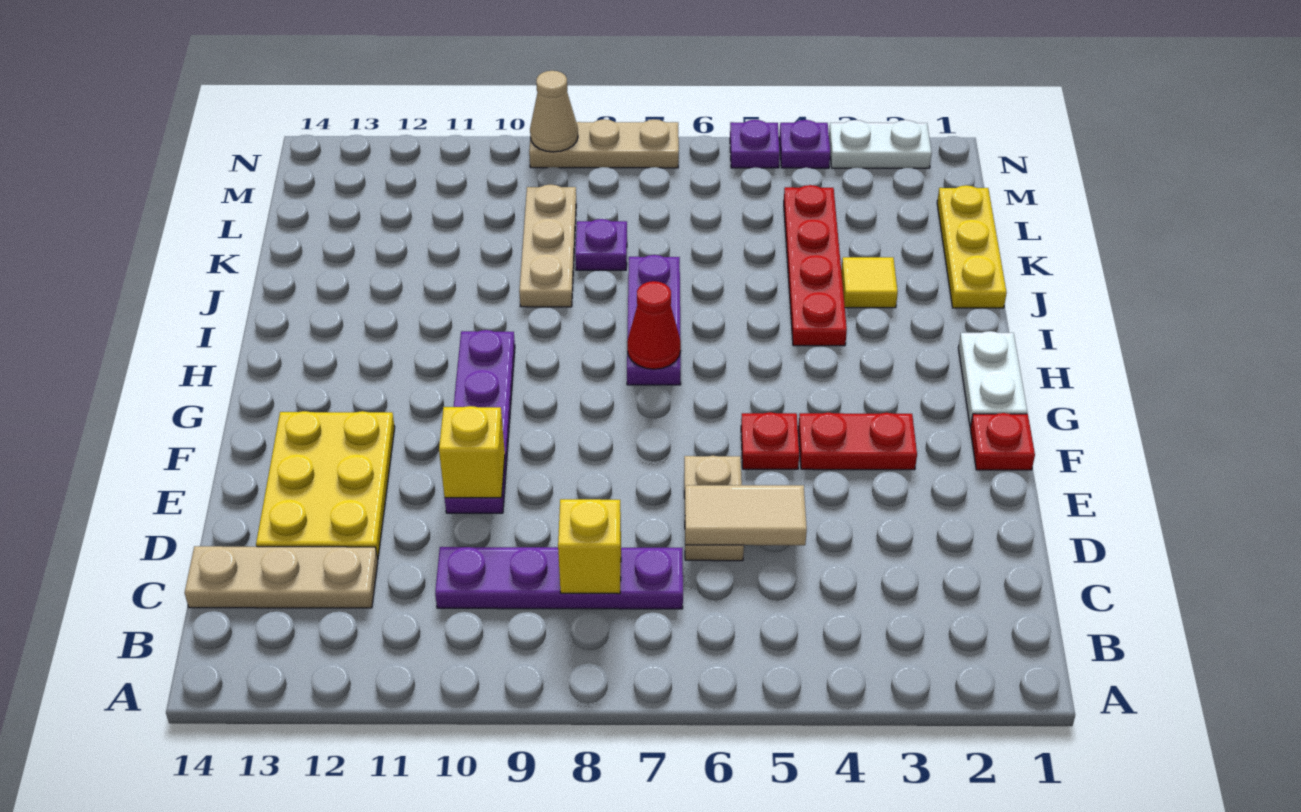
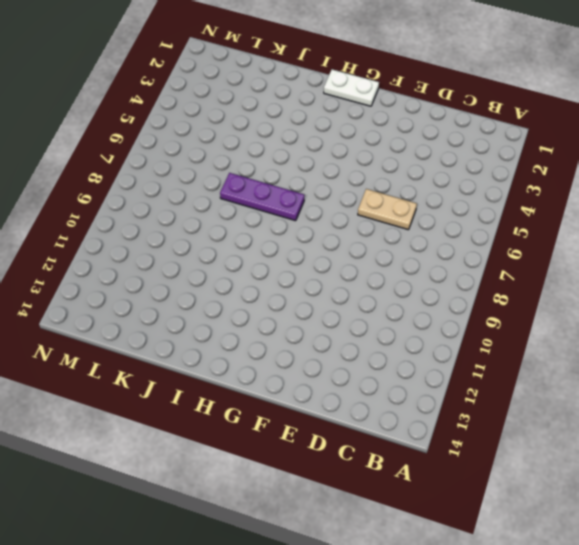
none -> purple 1x4 plate [435,547,683,609]
none -> tan 1x3 plate [185,546,378,608]
none -> yellow 2x3 plate [256,411,395,560]

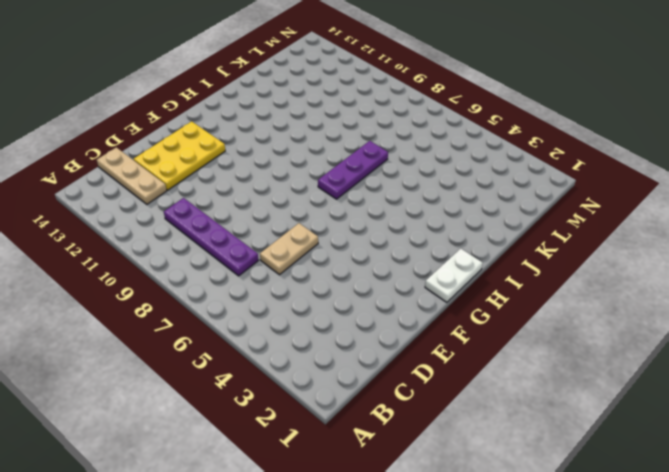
none -> purple 1x4 plate [445,330,515,513]
none -> red 1x1 plate [970,413,1035,470]
none -> red 1x2 plate [798,413,917,470]

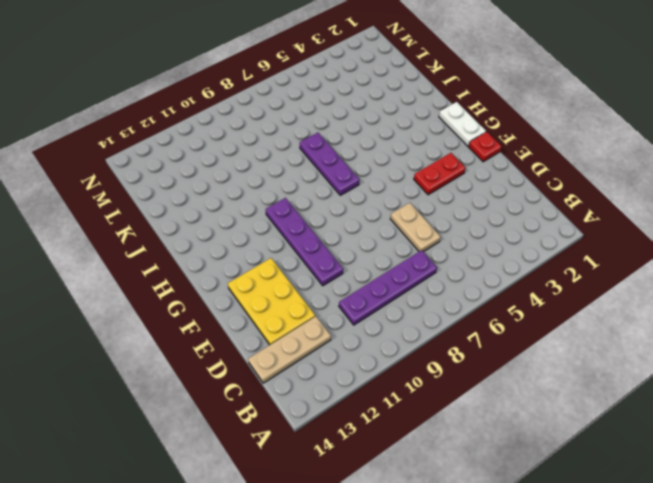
none -> red 1x1 plate [741,412,799,469]
none -> red 1x4 plate [784,185,847,346]
none -> yellow 1x3 plate [937,185,1007,308]

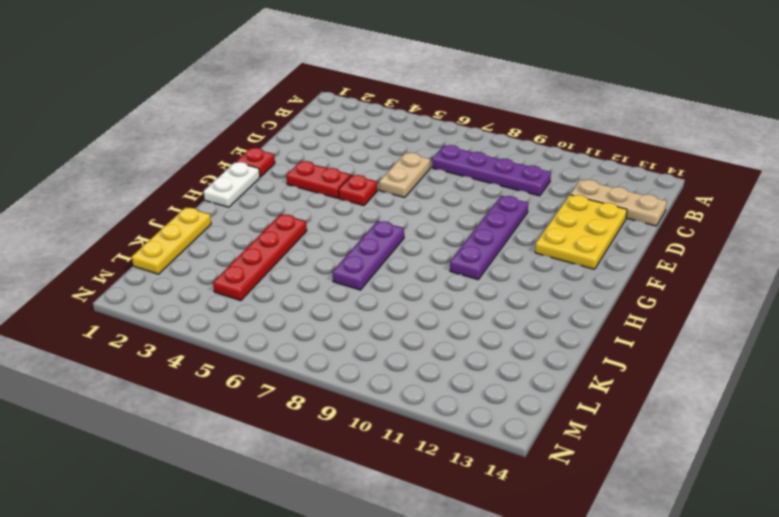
none -> yellow 1x1 tile [841,257,898,308]
none -> tan 1x3 plate [519,184,576,307]
none -> purple 1x1 plate [575,219,627,270]

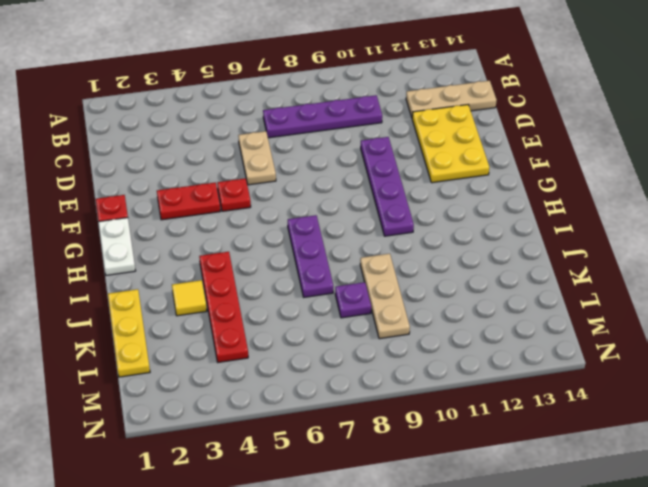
none -> white 1x2 plate [829,120,932,168]
none -> purple 1x1 plate [779,120,830,168]
none -> purple 1x1 plate [730,120,780,168]

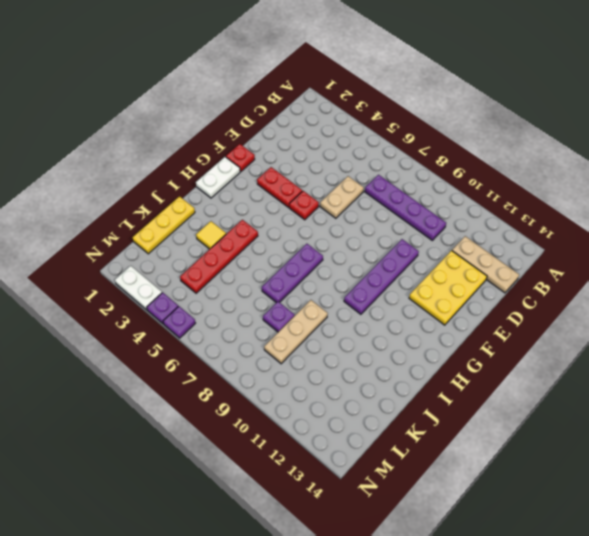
none -> tan 1x3 plate [529,119,679,168]
none -> yellow 1x1 brick [558,499,621,594]
none -> tan 1x2 tile [685,485,807,545]

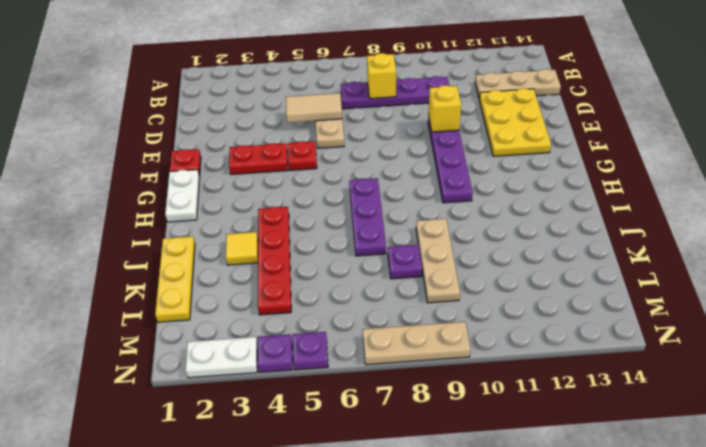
none -> red 1x1 cone [627,281,681,369]
none -> tan 1x1 cone [530,71,578,152]

